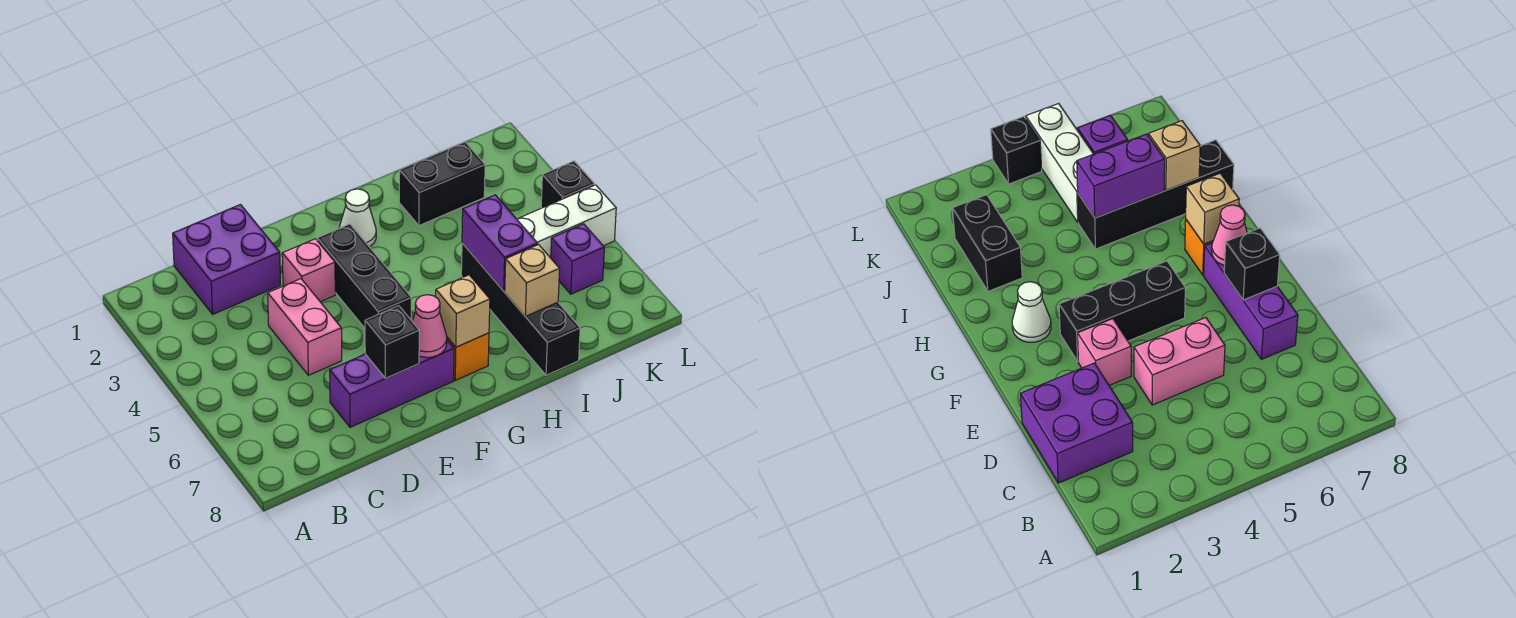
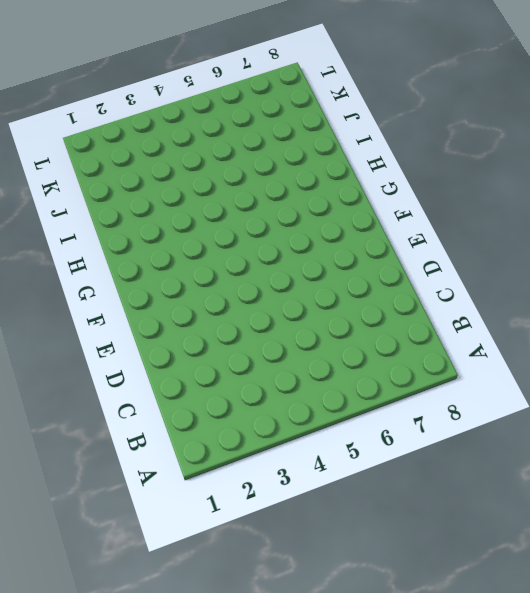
none -> purple 2x2 brick [173,205,280,314]
none -> pink 1x2 brick [268,279,342,375]
none -> purple 1x3 brick [330,340,454,427]

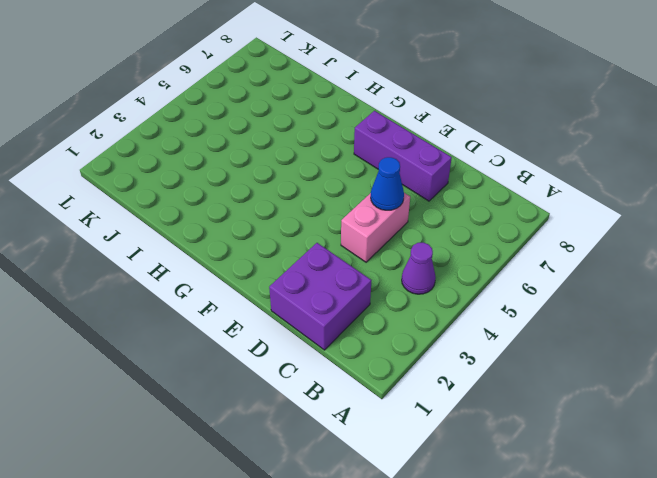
purple 1x1 cone [402,243,436,294] -> none
blue 1x1 cone [371,157,404,210] -> none
none -> pink 1x1 brick [282,239,335,302]
none -> black 1x3 brick [317,224,411,328]
none -> white 1x1 cone [339,189,376,247]

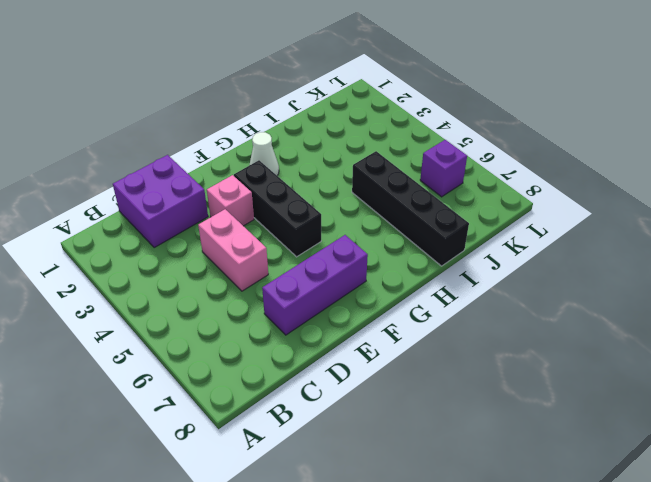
none -> orange 1x1 brick [447,333,489,380]
none -> black 1x2 brick [399,142,485,226]
none -> white 1x3 brick [517,185,616,258]

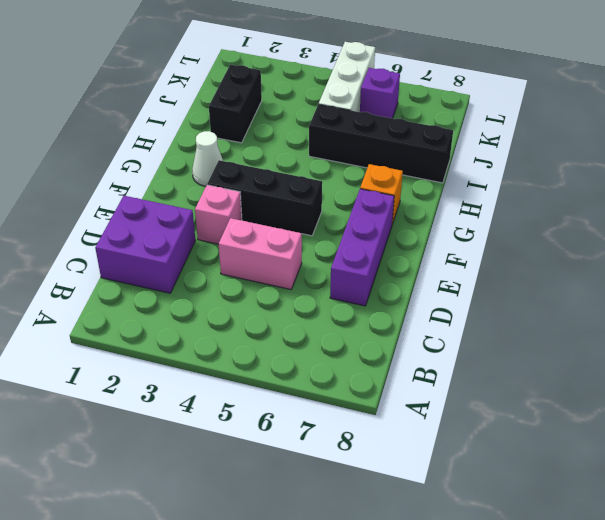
none -> black 1x1 brick [541,161,595,208]
none -> black 1x1 brick [365,306,419,378]
none -> pink 1x1 cone [412,295,447,357]

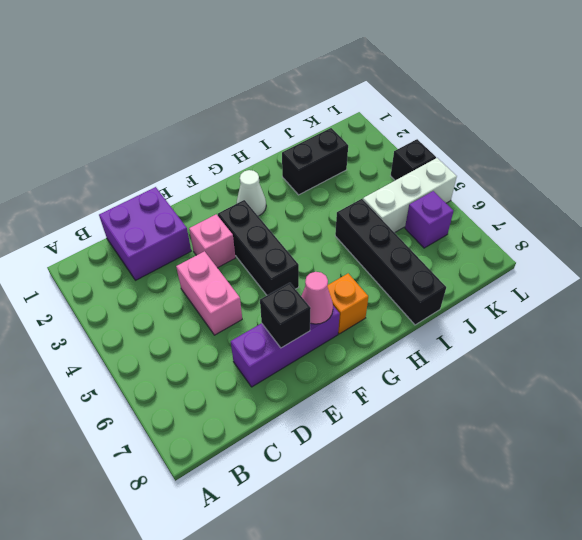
none -> tan 1x1 brick [436,275,490,347]
none -> purple 1x2 brick [462,195,538,291]
none -> tan 1x1 brick [505,245,560,316]

